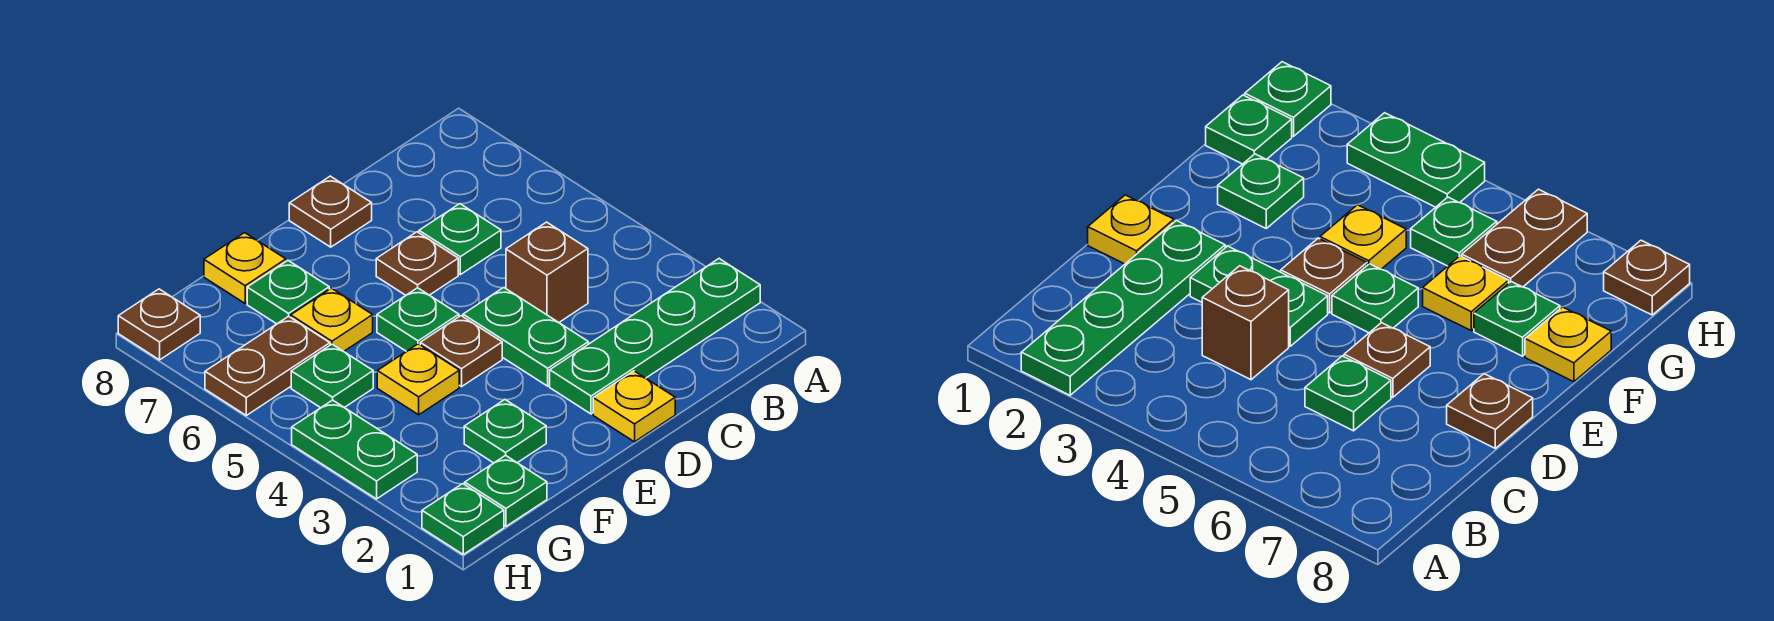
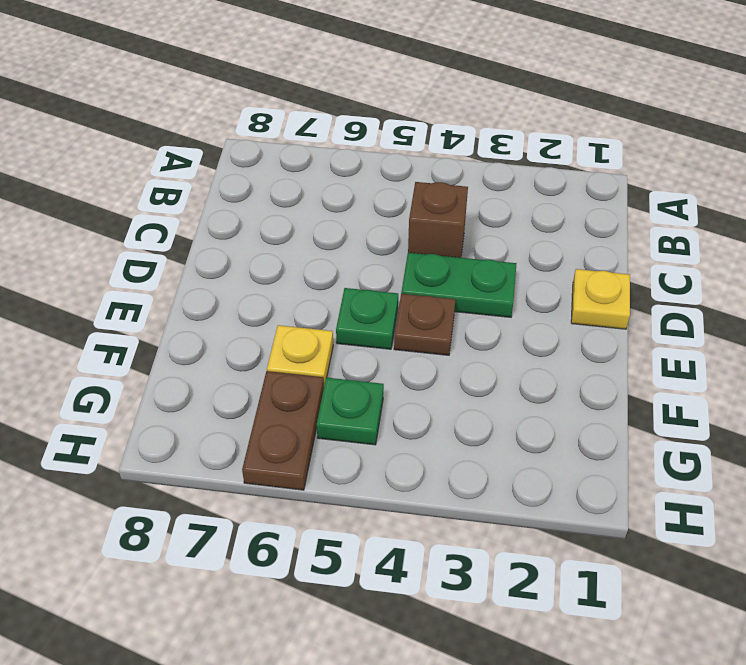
none -> green 1x4 plate [550,259,760,414]
none -> green 1x1 plate [419,204,501,275]
none -> brown 1x1 plate [376,232,458,295]

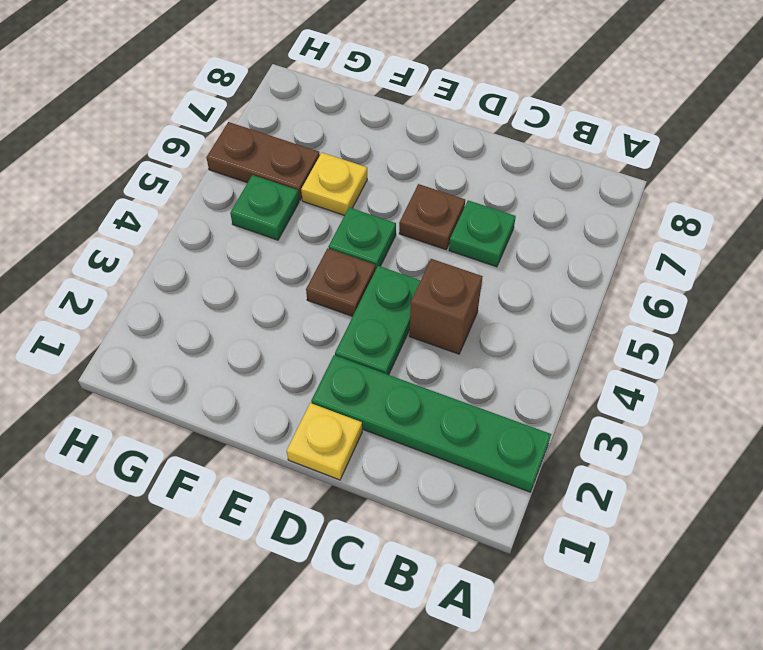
none -> brown 1x1 plate [289,176,372,247]
none -> green 1x1 plate [464,400,546,463]
none -> yellow 1x1 plate [377,344,459,415]

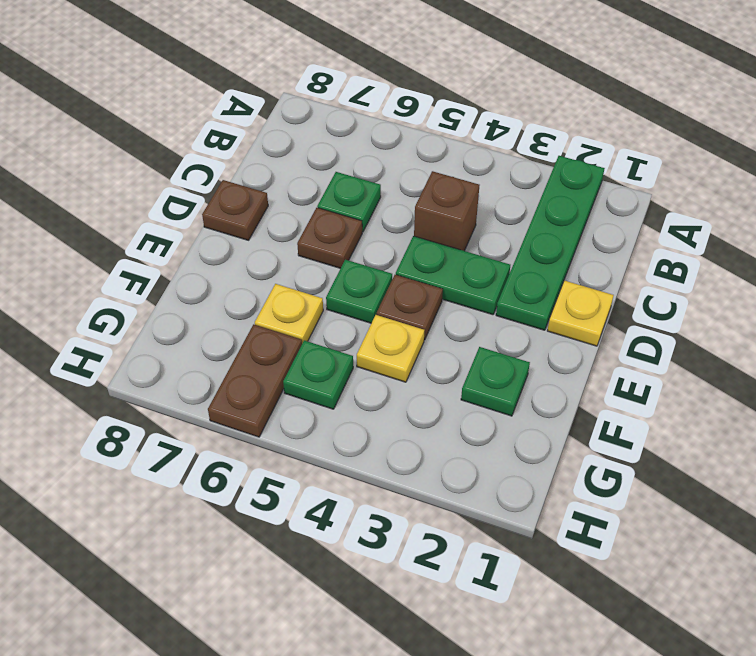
none -> green 1x1 plate [247,261,329,324]
none -> yellow 1x1 plate [204,233,286,303]
none -> green 1x1 plate [465,455,547,526]

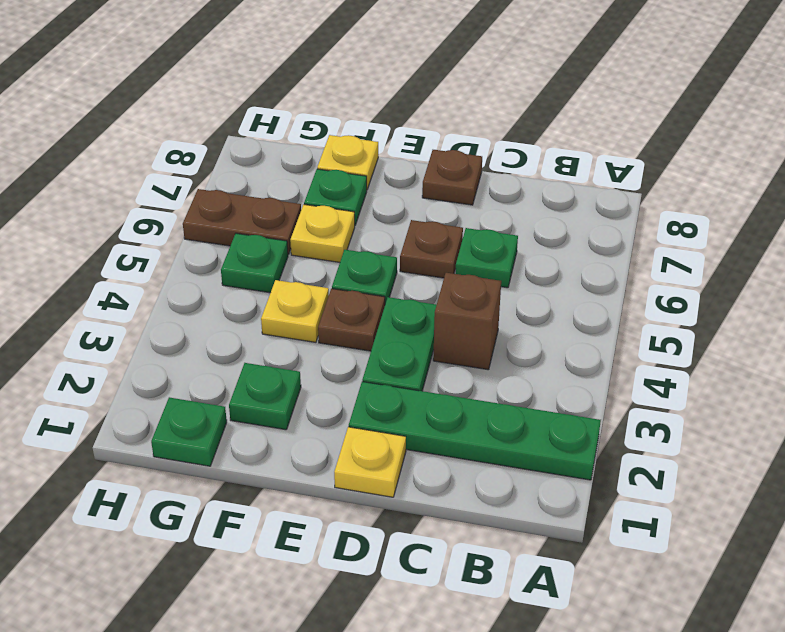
none -> green 1x1 plate [422,484,504,554]
none -> green 1x2 plate [292,400,417,499]
none -> brown 1x1 plate [118,289,200,360]

